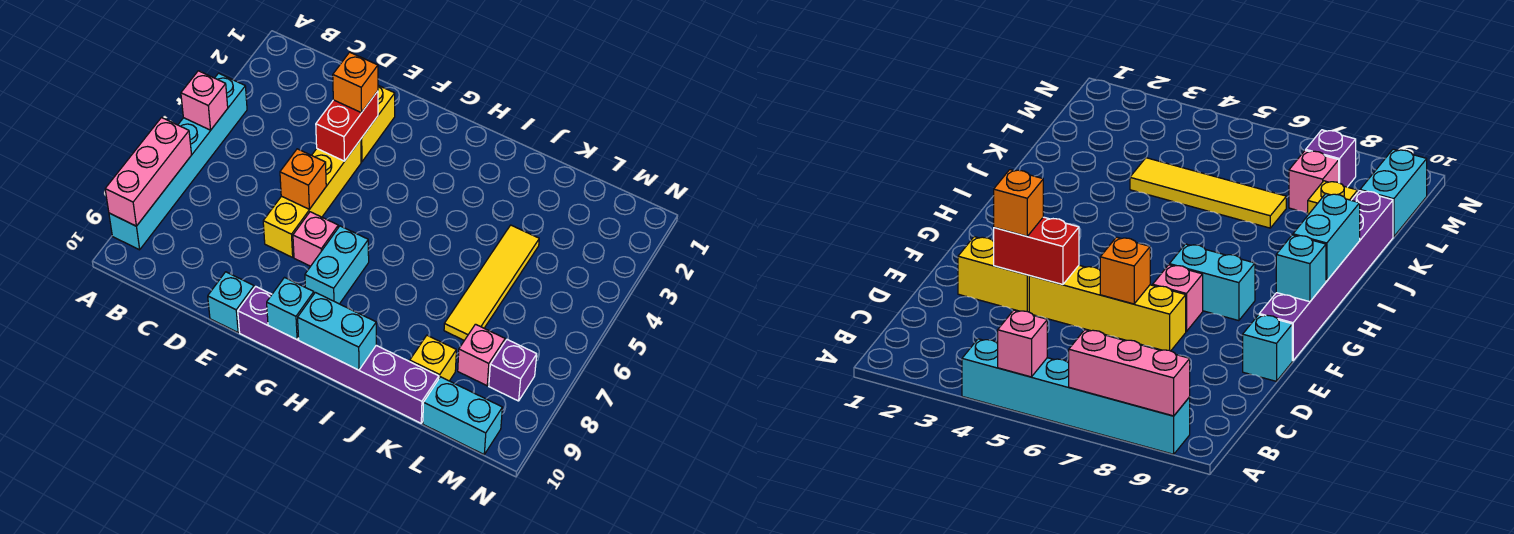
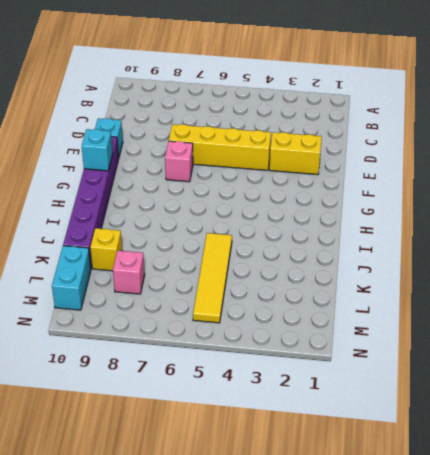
yellow 1x4 tile [193,233,232,323] -> yellow 1x4 tile turned to [444,225,539,340]
none -> cyan 1x6 brick [109,73,247,250]
none -> cyan 1x2 brick [305,226,369,304]
none -> purple 1x1 brick [489,339,537,401]

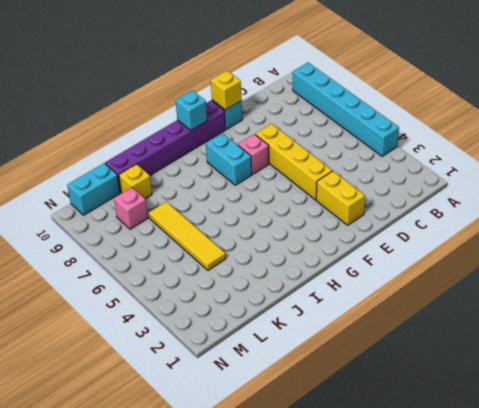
yellow 1x1 brick [211,71,242,110] -> none
none -> purple 1x1 brick [489,339,537,401]
none -> pink 1x1 brick [181,71,228,130]
none -> pink 1x3 brick [105,118,192,226]

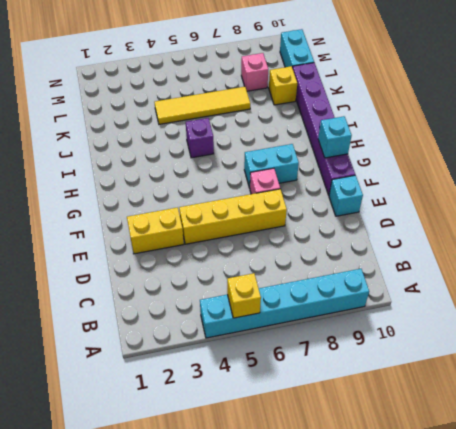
yellow 1x1 brick [227,273,261,318] -> pink 1x1 brick [181,71,228,130]
purple 1x1 brick [186,118,214,158] -> purple 1x1 brick moved to [489,339,537,401]
none -> pink 1x3 brick [105,118,192,226]
none -> red 1x2 brick [316,91,378,161]
none -> orange 1x1 brick [280,149,326,209]

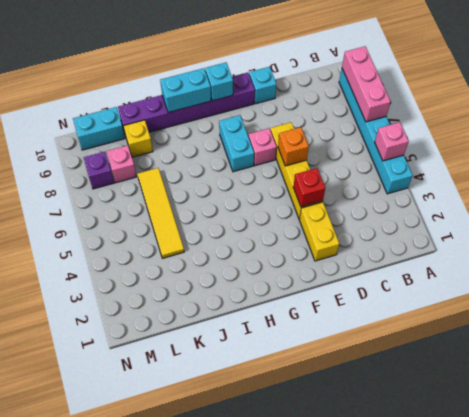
red 1x1 brick [293,168,325,207] -> red 1x2 brick [316,91,378,161]
none -> orange 1x1 brick [333,52,378,113]

